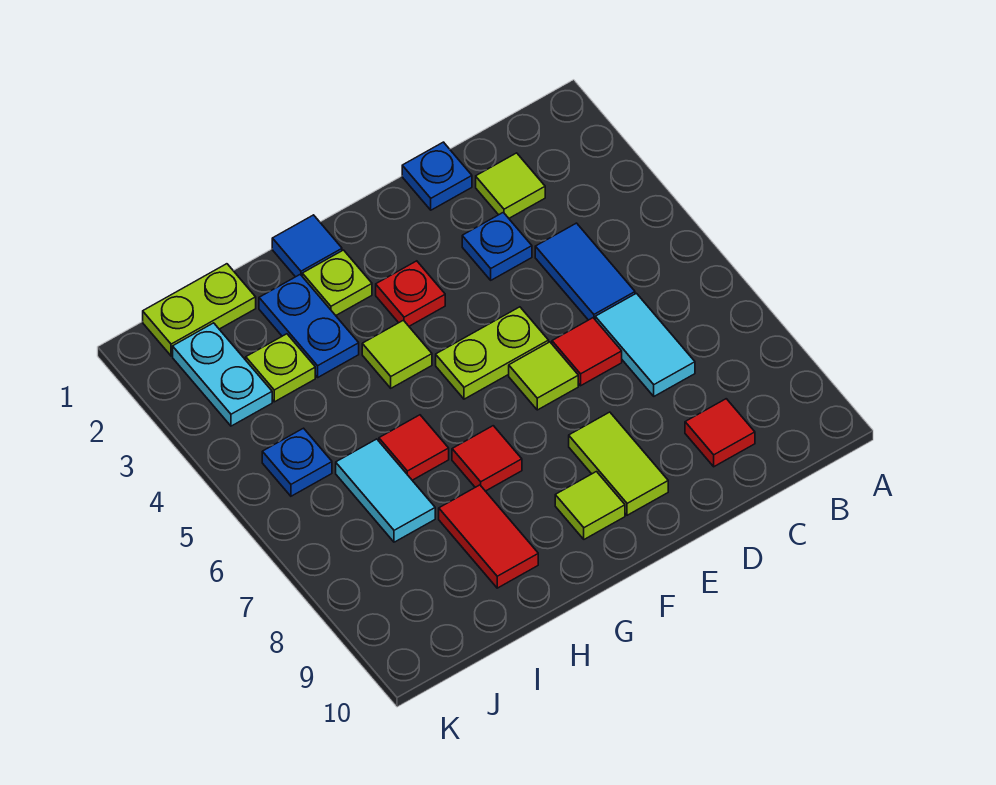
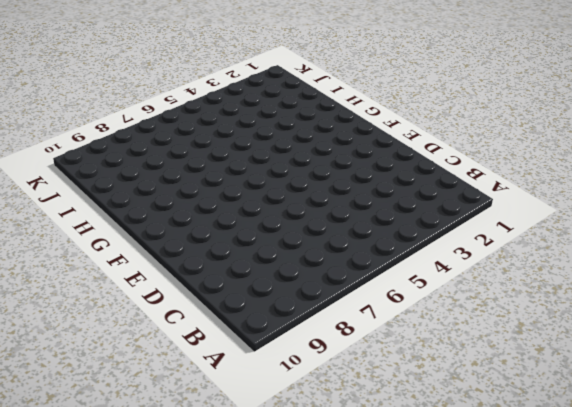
none -> lime 1x1 tile [476,153,545,218]
none -> blue 1x2 tile [535,223,635,320]
none -> cyan 1x2 tile [595,293,695,396]

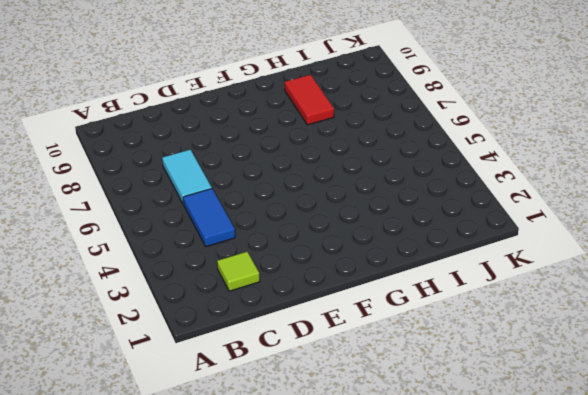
none -> red 1x1 tile [685,399,755,467]
none -> blue 1x1 plate [402,142,472,210]
none -> blue 1x1 plate [462,212,532,280]

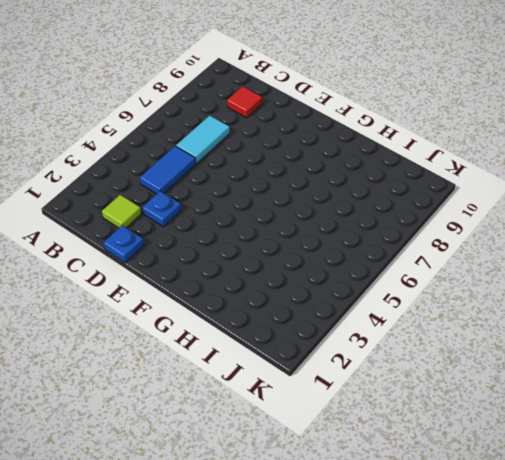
none -> red 1x1 tile [552,318,622,386]
none -> lime 1x2 plate [436,307,549,399]
none -> lime 1x1 tile [509,342,578,410]

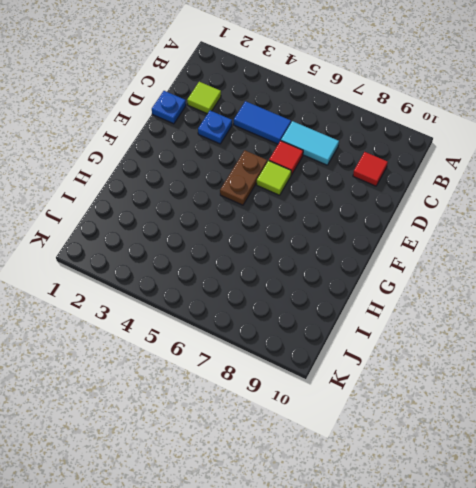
brown 1x2 plate [220,150,267,205] -> lime 1x2 plate [436,307,549,399]
none -> lime 1x2 tile [569,412,668,515]
none -> red 1x1 plate [376,261,445,326]
none -> lime 1x1 tile [555,472,625,539]

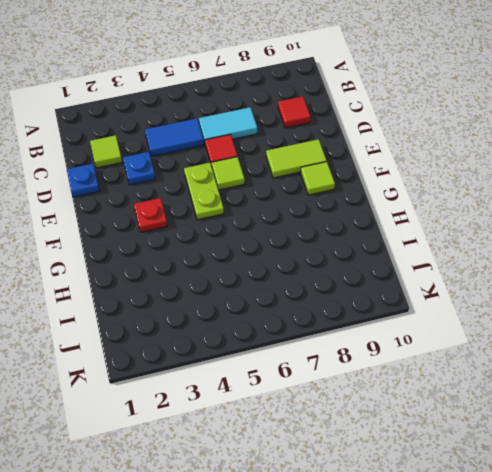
none -> blue 1x1 tile [272,215,342,277]
none -> lime 1x1 plate [302,250,372,315]
none -> lime 1x1 tile [362,320,432,388]

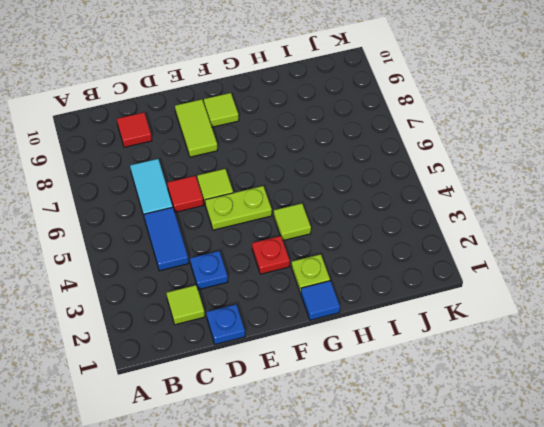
none -> red 1x1 tile [452,426,522,491]
none -> blue 1x2 plate [259,275,359,377]
none -> red 1x1 tile [379,415,449,480]

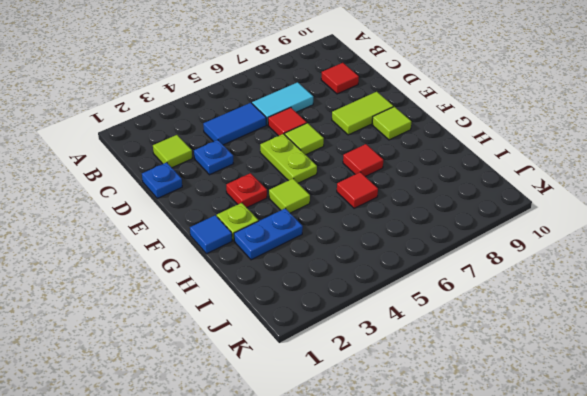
none -> red 1x2 tile [439,485,538,588]
none -> lime 1x2 plate [143,264,256,356]
none -> lime 1x1 plate [246,334,315,402]

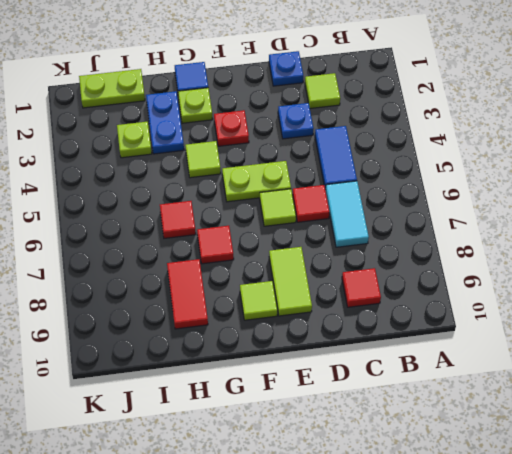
none -> cyan 1x2 tile [336,439,435,542]
none -> cyan 1x2 plate [173,323,272,426]
none -> blue 1x1 plate [262,428,332,496]

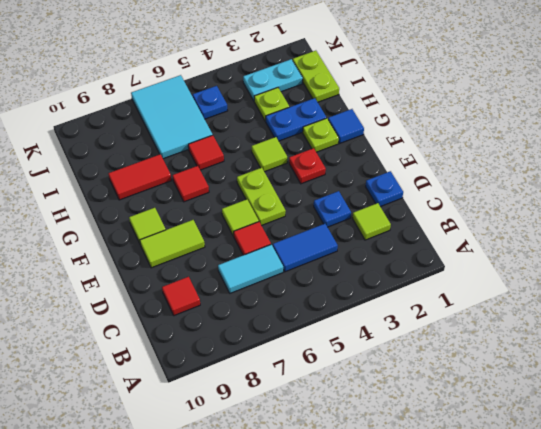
cyan 2x3 tile [131,75,213,159] -> cyan 1x2 tile [336,439,435,542]

